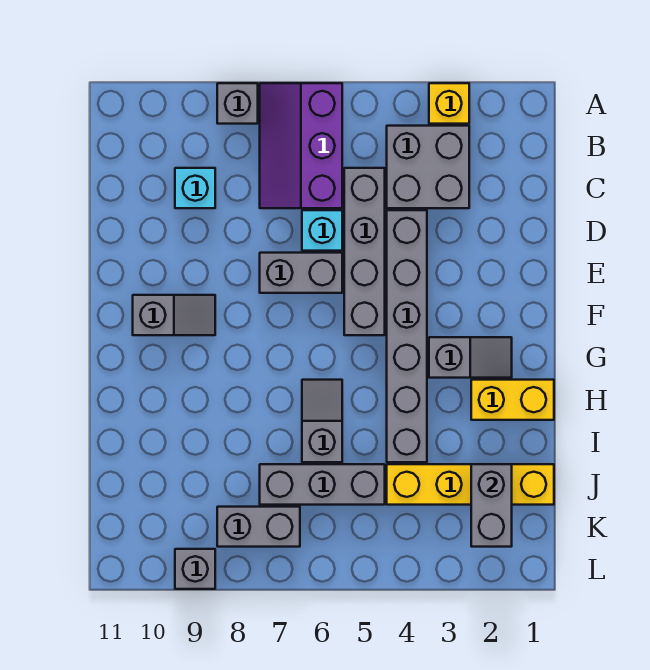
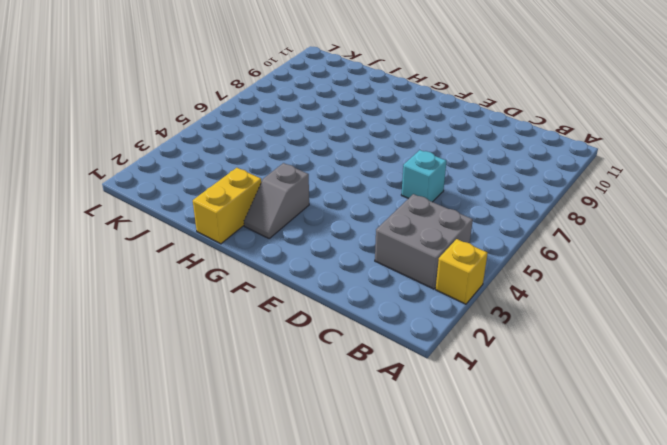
none -> purple 2x3 slope [260,83,342,208]
none -> grey 1x1 brick [217,83,258,124]
none -> grey 1x4 brick [344,168,385,335]

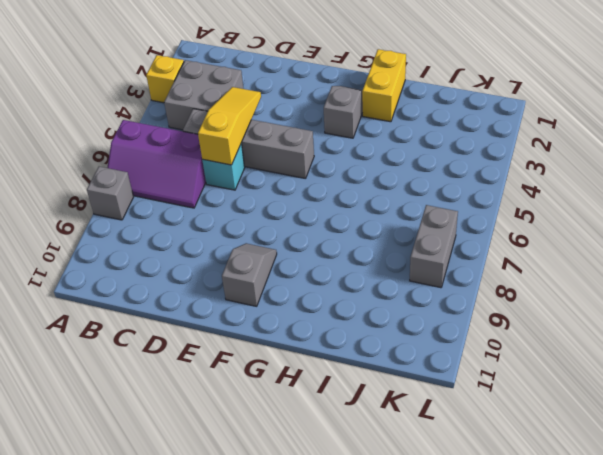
yellow 1x3 slope [198,87,261,165] -> none
none -> cyan 1x1 brick [175,168,215,208]
none -> grey 1x6 brick [387,210,427,462]
none -> grey 1x2 brick [260,253,342,293]

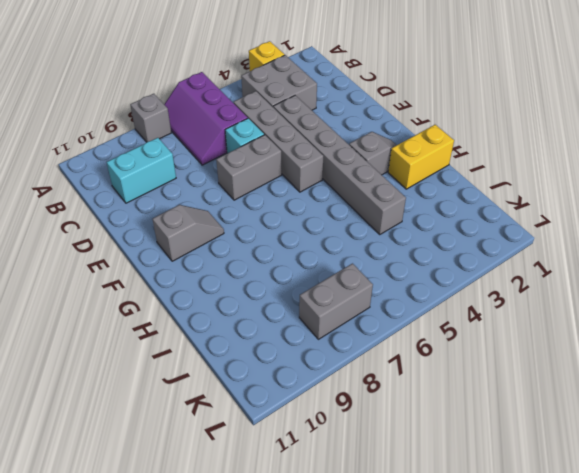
cyan 1x2 brick [107,138,176,203] -> cyan 1x1 brick [175,168,215,208]
none -> grey 1x2 slope [302,380,342,462]
none -> yellow 1x4 brick [387,464,554,505]
none -> grey 1x3 brick [260,464,385,505]

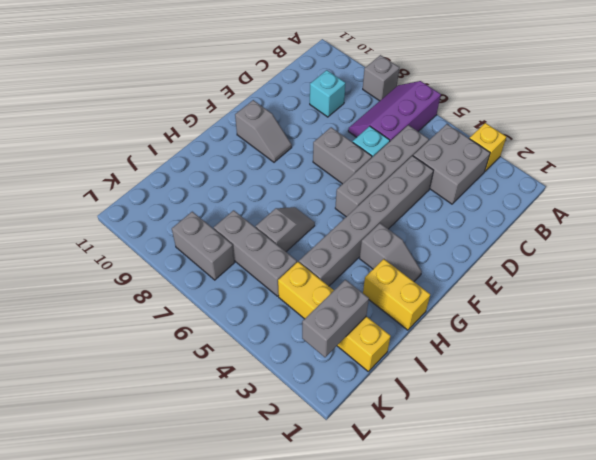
none -> grey 1x1 brick [175,549,215,589]

